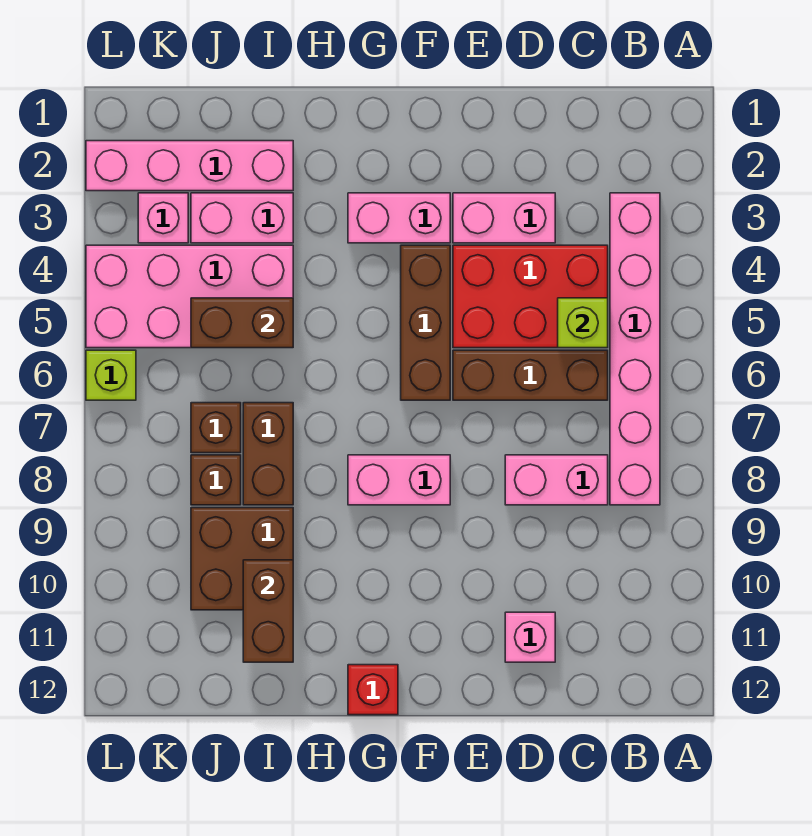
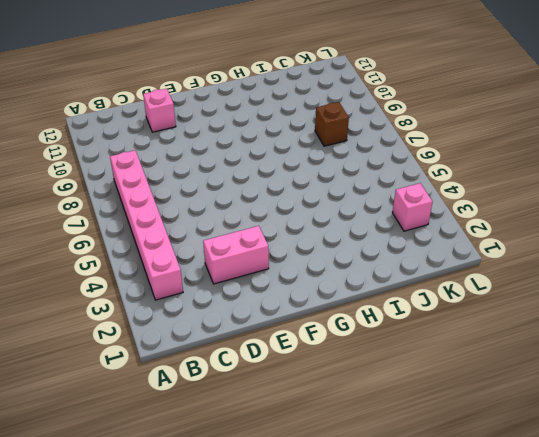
none -> red 2x3 brick [453,245,608,348]
none -> brown 1x3 brick [453,350,608,400]
none -> pink 1x2 brick [505,455,608,505]

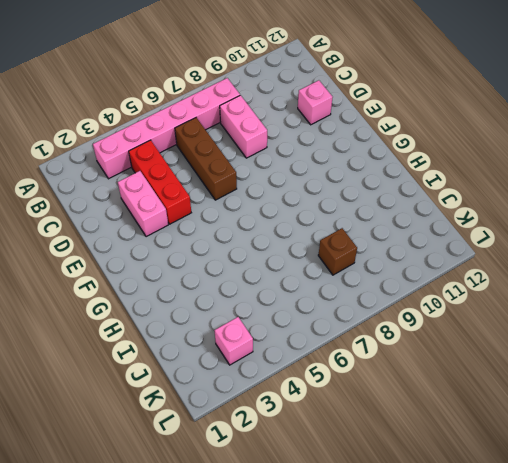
red 1x3 brick [129,140,191,224] -> red 2x3 brick [453,245,608,348]
none -> pink 1x2 brick [348,193,450,243]
none -> brown 1x3 brick [401,245,450,400]
none -> pink 1x2 brick [348,455,450,505]

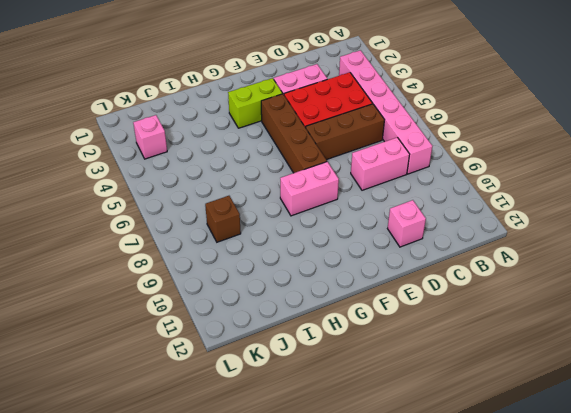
lime 1x2 brick [228,78,283,128] -> pink 1x2 brick [348,193,450,243]
brown 1x4 brick [261,94,327,173] -> brown 1x3 brick [401,245,450,400]
none -> red 1x1 brick [348,665,398,715]
none -> pink 1x4 brick [86,141,293,191]
none -> pink 1x2 brick [191,193,293,243]

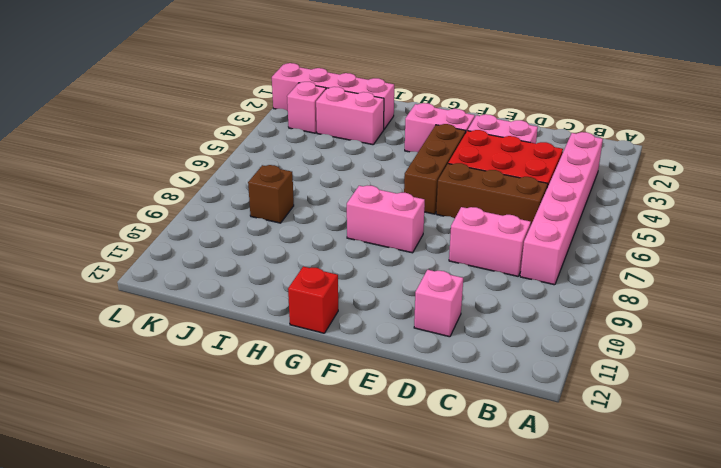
none -> pink 2x4 brick [86,245,293,348]
none -> brown 1x2 brick [243,403,293,505]
none -> brown 2x2 brick [191,508,293,610]

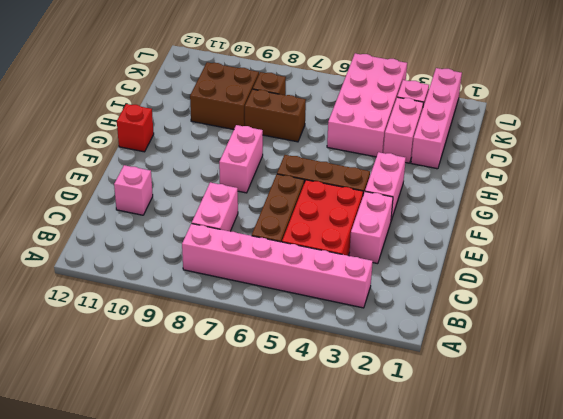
none -> brown 1x1 brick [191,403,241,453]
none -> lime 1x1 brick [86,350,136,400]
none -> lime 1x1 brick [558,298,608,348]

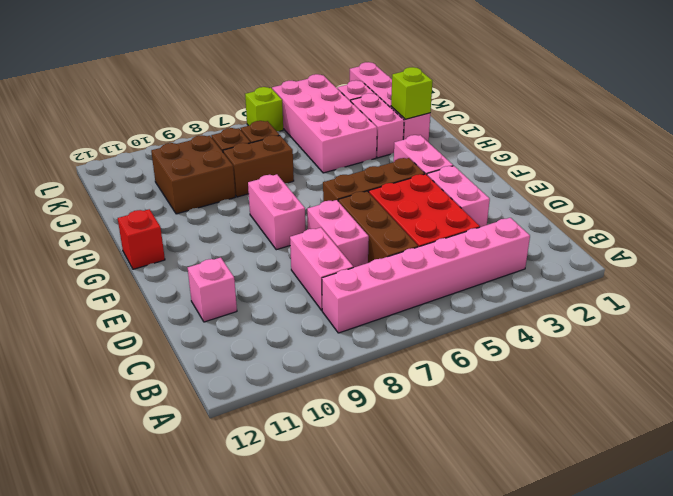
pink 1x2 brick [307,200,369,268] -> none
lime 1x1 brick [391,67,433,119] -> lime 1x1 brick moved to [558,298,608,348]
none -> brown 1x2 brick [191,298,293,348]
none -> brown 1x2 brick [243,560,293,662]

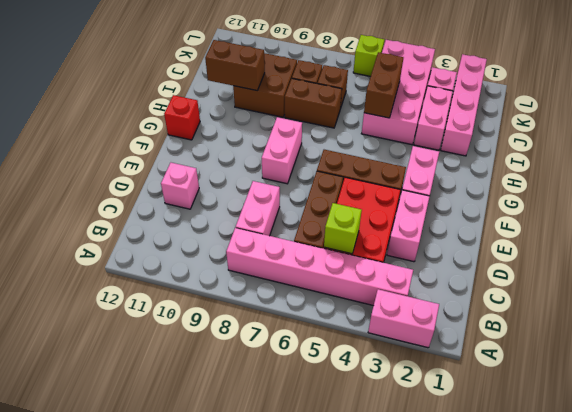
pink 1x2 brick [368,289,439,348] -> none

